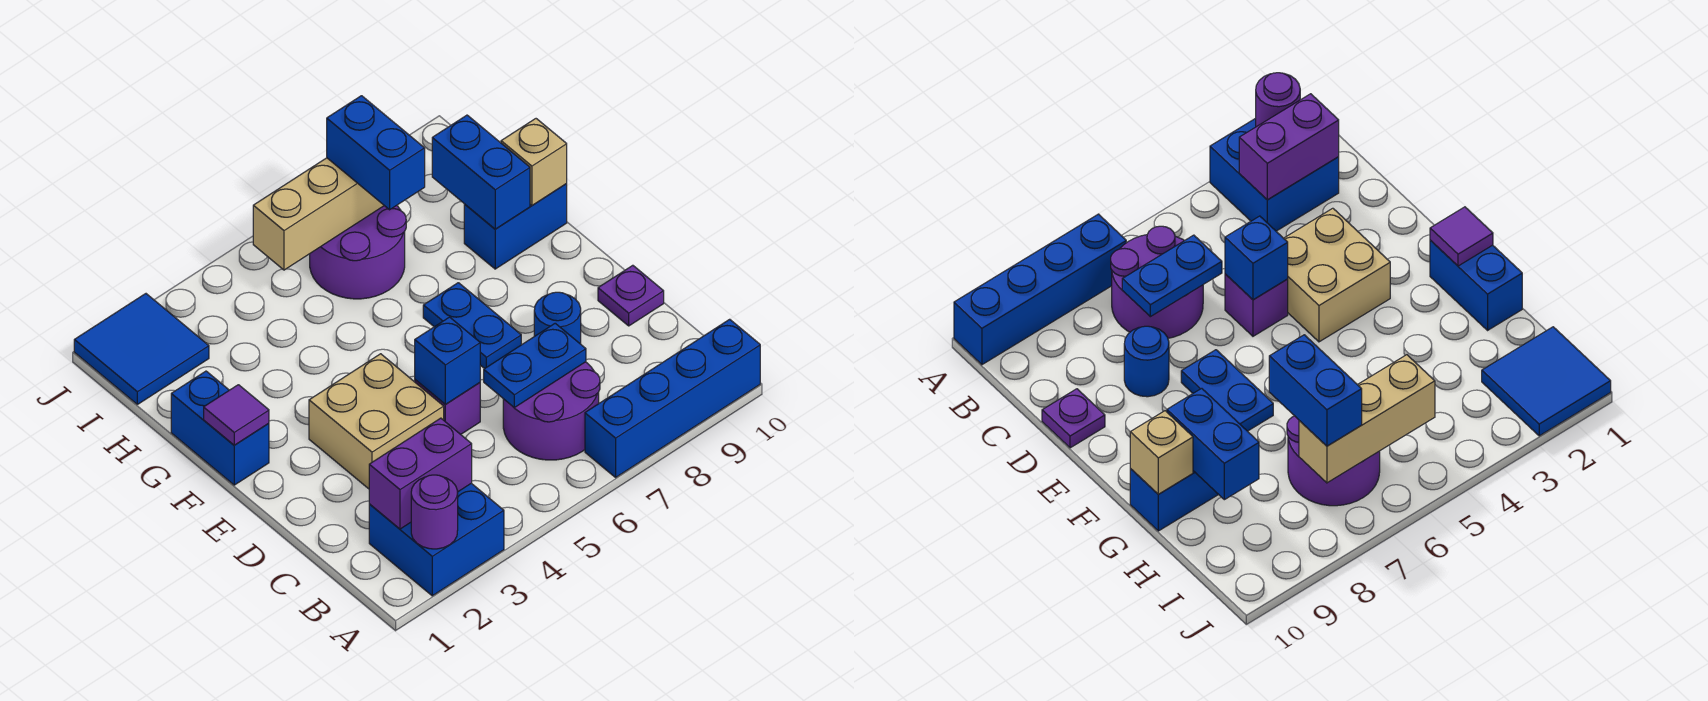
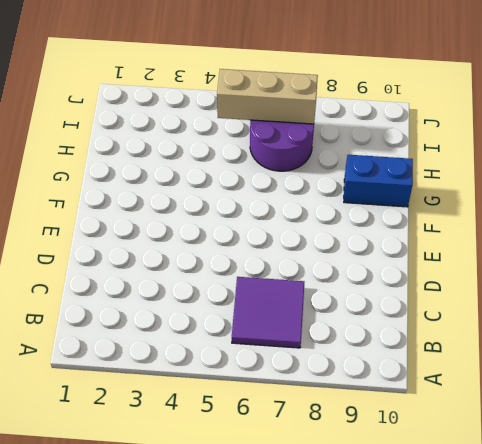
purple 2x2 tile [232,277,304,348] -> purple 2x2 round brick [503,362,600,460]
none -> blue 2x2 brick [369,483,504,596]
none -> blue 1x4 brick [585,319,760,477]
none -> tan 2x2 brick [309,354,444,489]

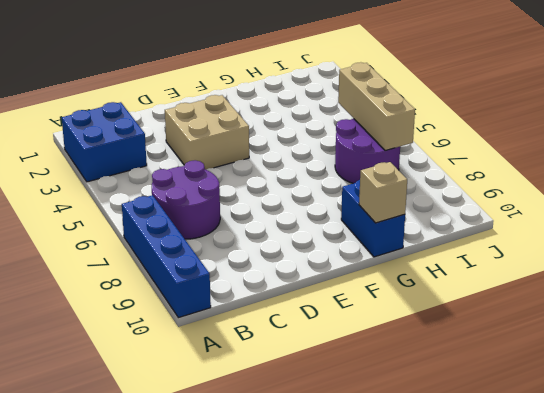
none -> purple 1x1 brick [415,380,480,434]
none -> blue 1x1 round brick [534,292,581,344]
none -> purple 1x1 plate [598,265,664,326]

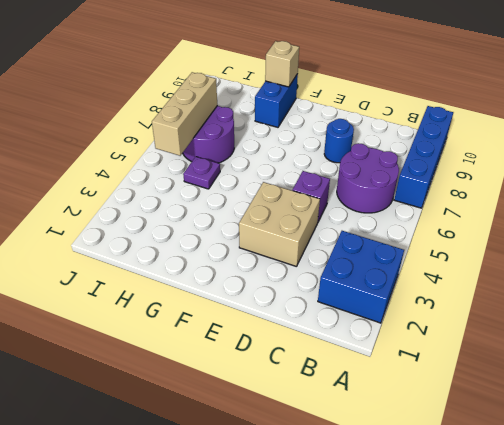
purple 1x1 plate [183,157,220,189] -> purple 1x1 plate moved to [598,265,664,326]
none -> blue 1x2 plate [423,283,521,369]
none -> blue 1x2 brick [171,371,269,485]
none -> blue 2x2 tile [74,294,209,404]

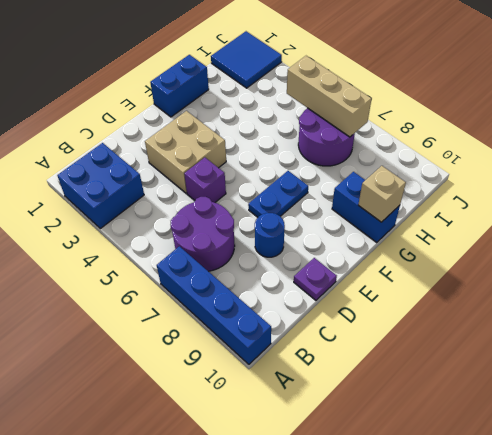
none -> purple 1x1 round brick [411,475,458,549]
none -> purple 1x2 brick [369,418,472,529]
none -> blue 1x2 plate [484,323,586,407]

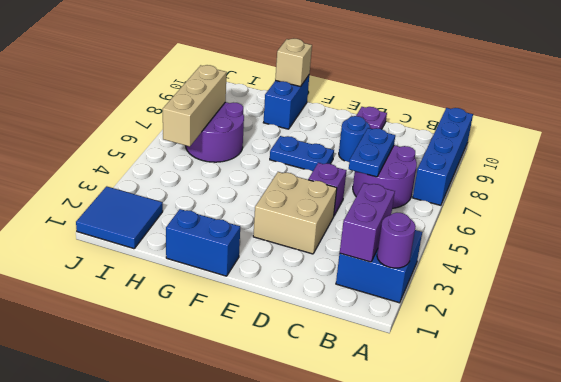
none -> blue 1x1 brick [415,317,480,405]
none -> purple 1x1 tile [204,385,269,445]
none -> blue 1x2 brick [432,115,530,229]

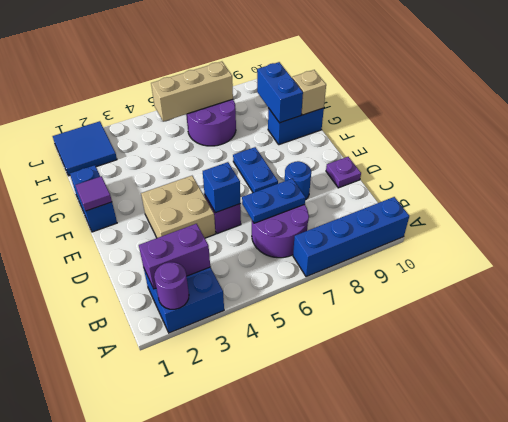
none -> blue 1x2 brick [327,96,425,210]

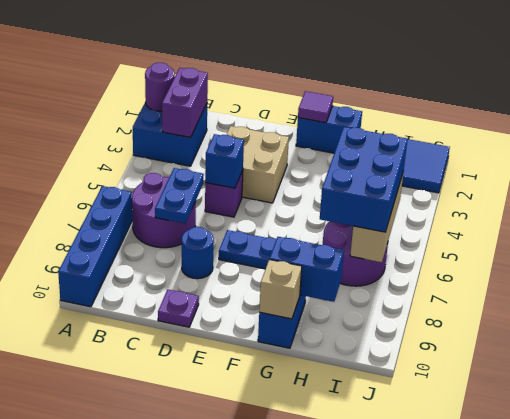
blue 2x3 brick [320,127,408,232] -> blue 1x2 brick [327,96,425,210]

